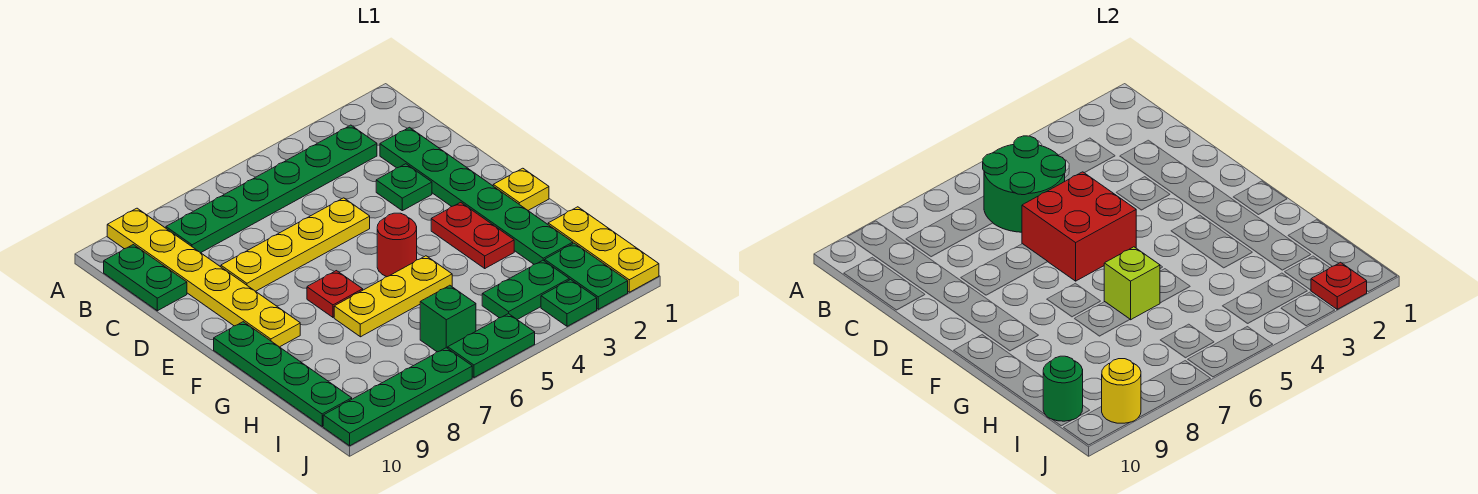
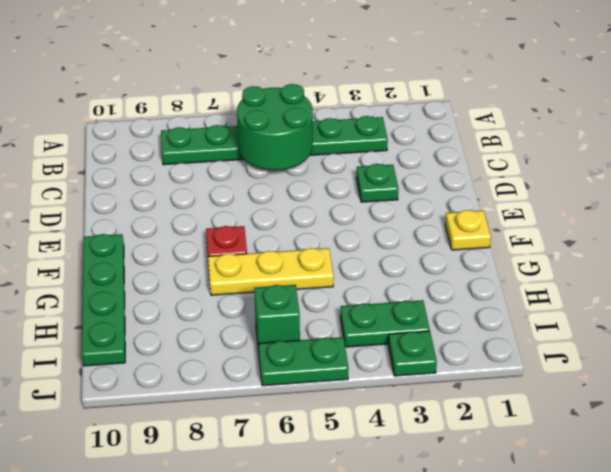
none -> yellow 1x6 plate [107,208,300,347]
none -> green 1x2 plate [104,245,187,311]
none -> green 1x6 plate [380,127,573,264]

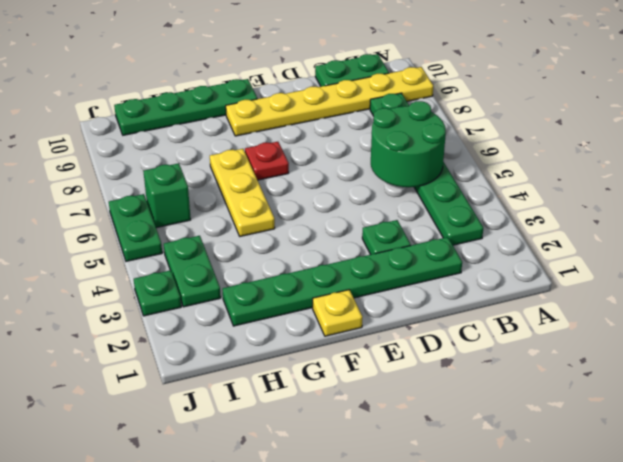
none -> yellow 1x4 plate [221,198,370,291]
none -> red 1x2 plate [431,202,514,268]
none -> red 1x1 round brick [377,213,417,277]

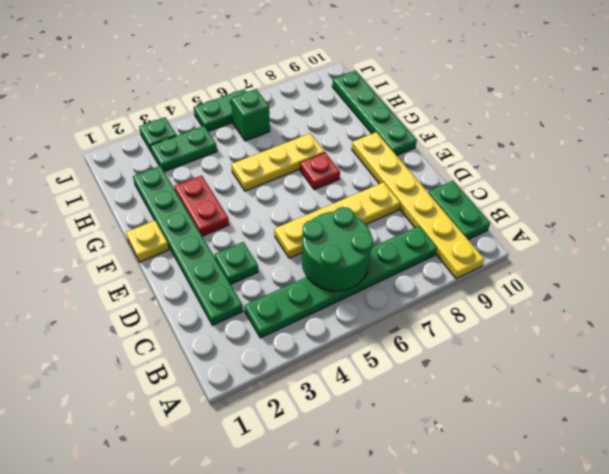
none -> red 1x1 round brick [377,213,417,277]
none -> yellow 1x3 plate [548,207,659,292]
none -> green 1x2 plate [545,243,628,309]

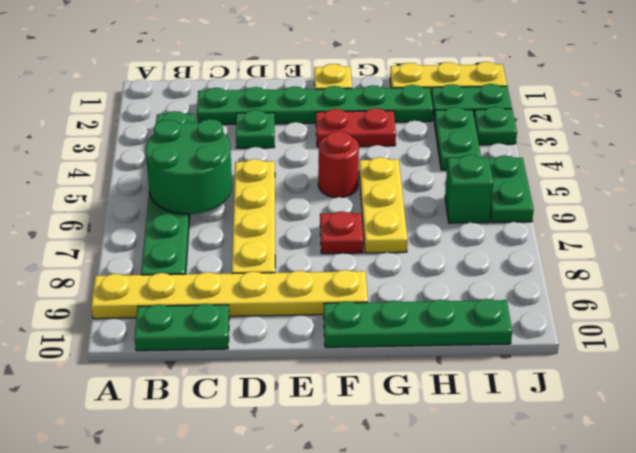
none -> green 1x4 plate [323,348,472,446]
none -> red 2x2 brick [1022,172,1136,281]
none -> lime 1x1 brick [1104,247,1160,320]

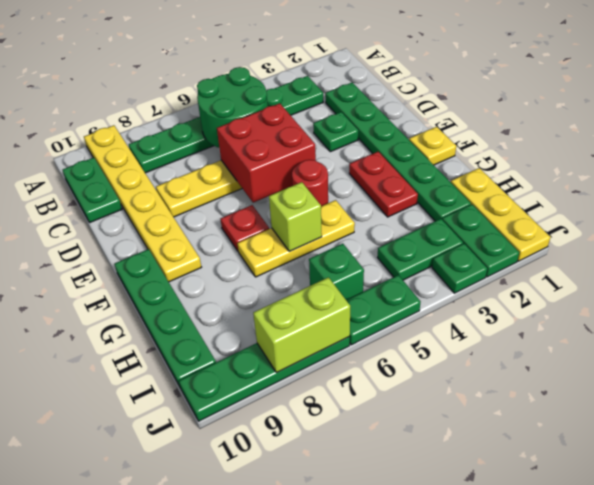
lime 1x2 brick [253,277,350,372] -> none
none -> green 1x1 round brick [1043,356,1083,421]
none -> red 1x1 plate [1311,262,1367,309]
none -> yellow 1x1 round brick [1102,359,1141,423]

